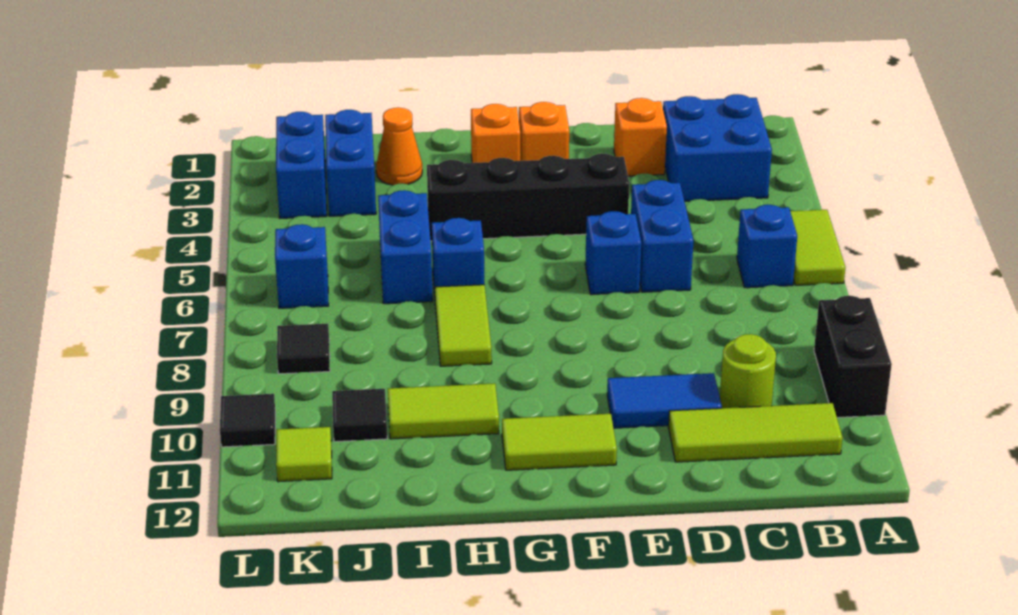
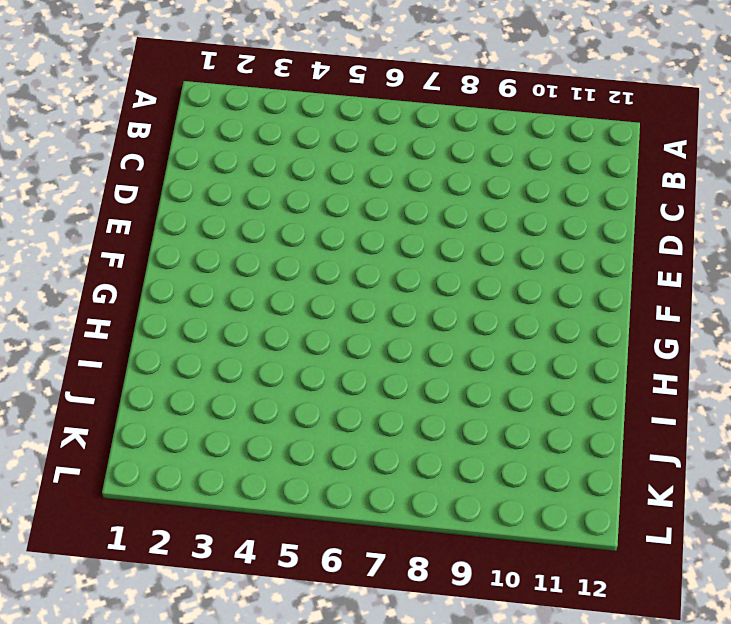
none -> lime 1x2 tile [790,210,845,285]
none -> black 1x2 brick [814,296,892,418]
none -> blue 2x2 brick [663,94,772,201]

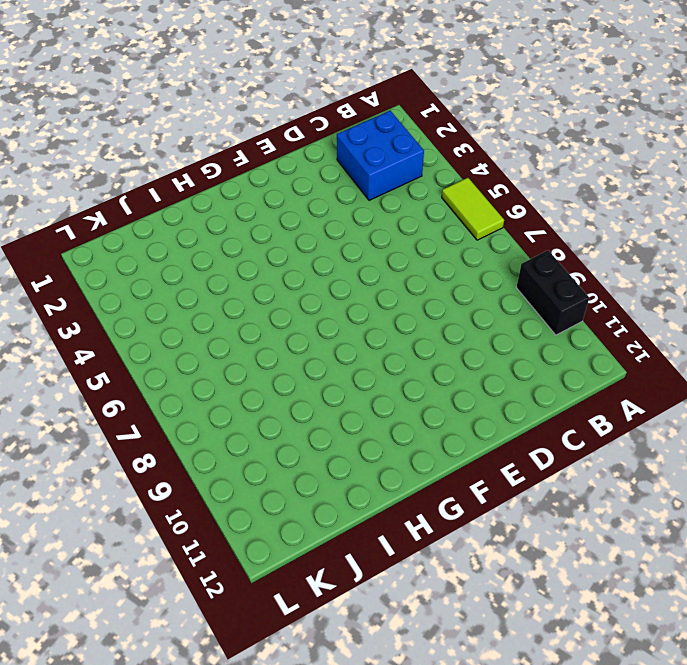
none -> blue 1x1 brick [737,205,797,288]
none -> lime 1x3 tile [668,403,843,462]
none -> lime 1x1 round brick [720,334,776,408]

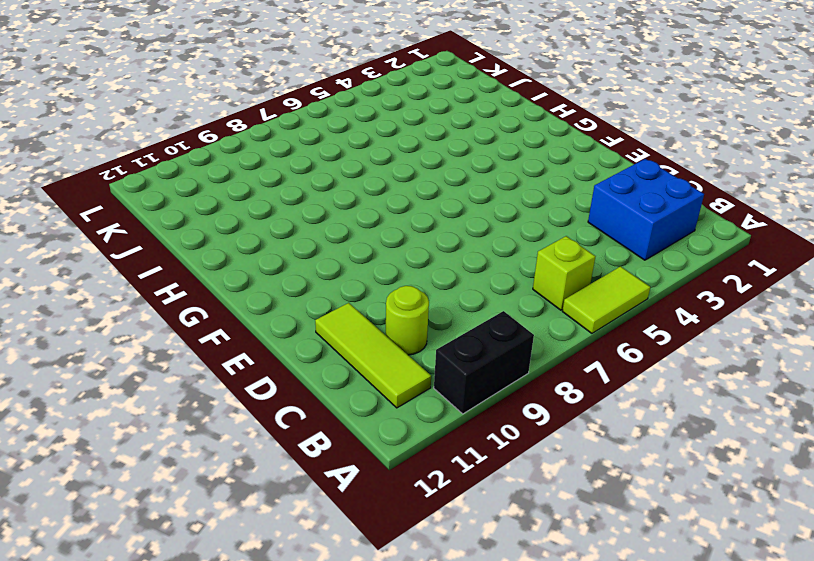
lime 1x1 brick [533,236,595,310] -> blue 1x1 brick [737,205,797,288]
none -> orange 1x1 brick [614,98,667,176]
none -> blue 1x2 brick [631,180,694,292]
none -> blue 1x2 tile [607,373,722,428]

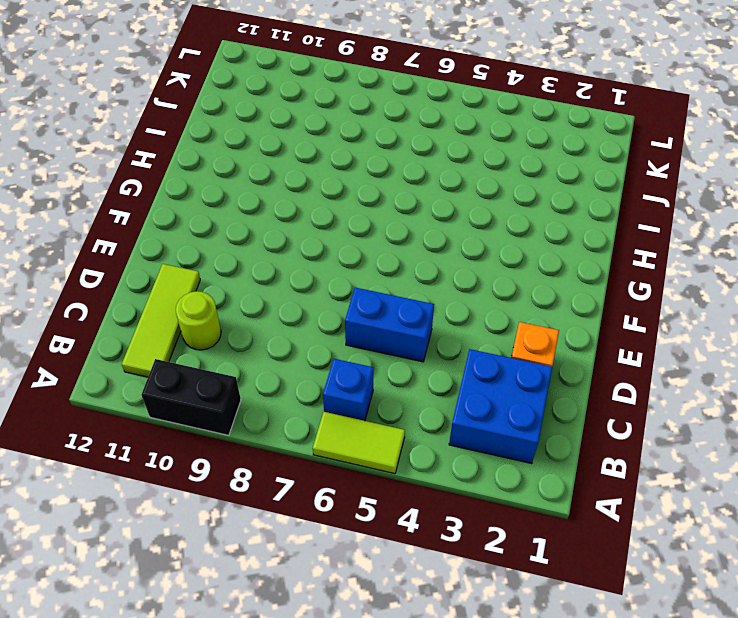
none -> blue 1x2 tile [607,373,722,428]
none -> black 1x4 brick [427,154,629,241]
none -> blue 1x1 brick [585,211,641,295]

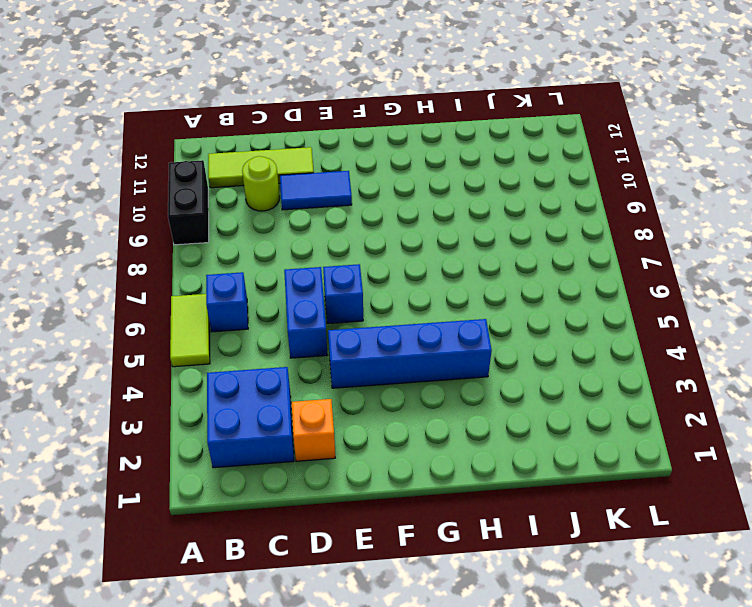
blue 1x4 brick [328,319,492,388] -> black 1x4 brick [427,154,629,241]
none -> orange 1x1 brick [519,102,569,161]
none -> lime 1x2 tile [502,414,617,470]
none -> orange 1x1 brick [471,104,520,163]

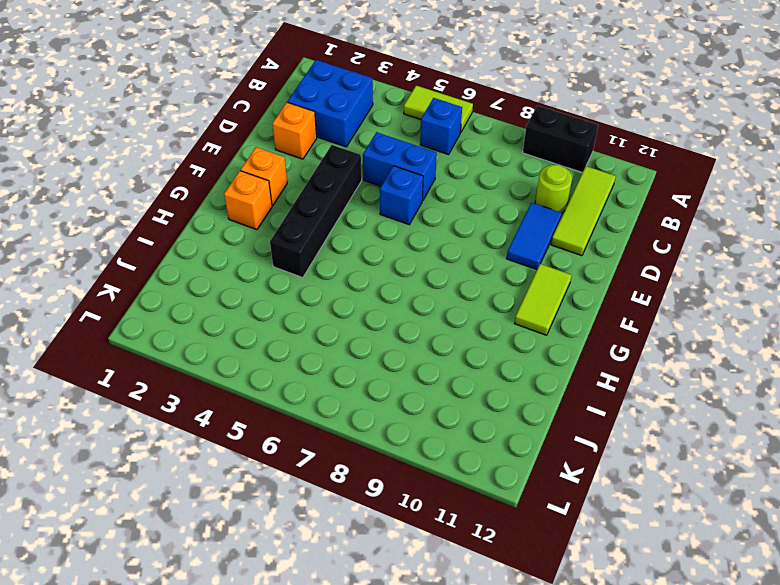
none -> blue 1x1 brick [432,218,484,293]
none -> lime 1x2 tile [435,285,492,366]
none -> lime 1x2 tile [388,383,499,439]

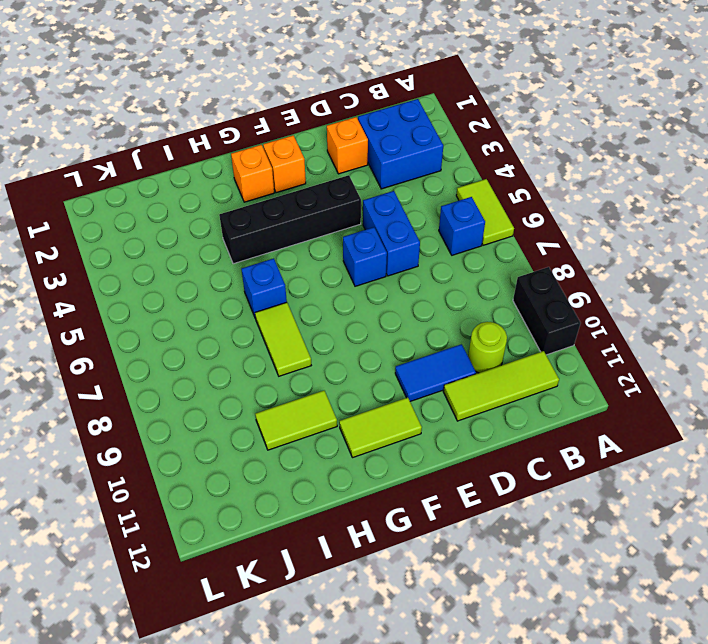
none -> orange 1x1 cone [376,108,422,185]
none -> blue 1x2 brick [378,190,433,304]
none -> blue 1x2 brick [325,110,376,216]

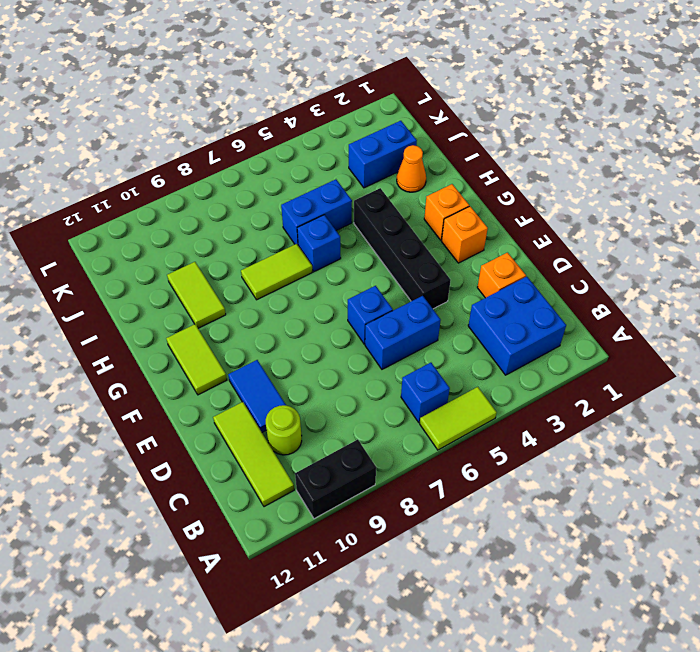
none -> black 1x1 tile [332,389,387,442]
none -> blue 1x2 brick [276,112,327,218]
none -> blue 1x1 brick [275,224,329,308]

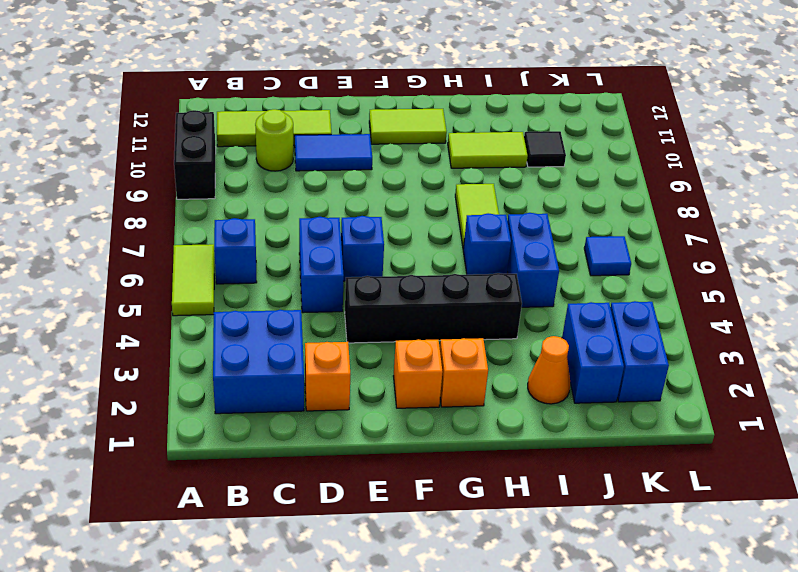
blue 1x1 tile [584,236,631,276] -> blue 1x1 brick [275,224,329,308]
none -> black 1x1 tile [277,324,330,374]
none -> lime 1x1 tile [276,427,332,482]
none -> black 1x1 tile [220,394,275,447]

